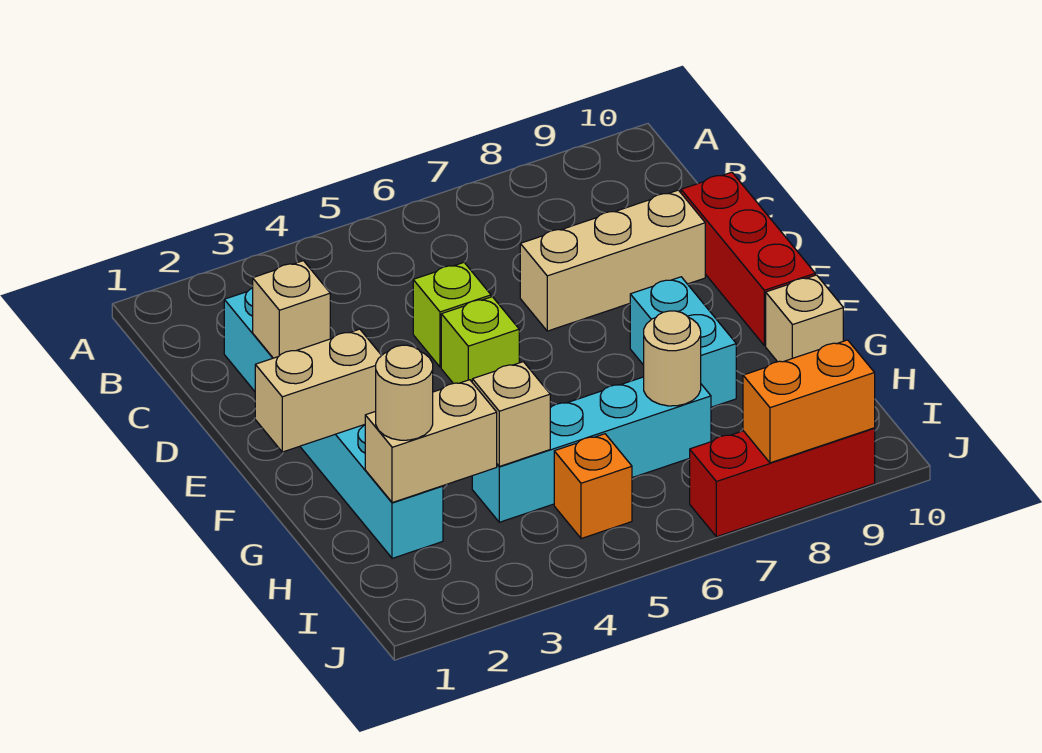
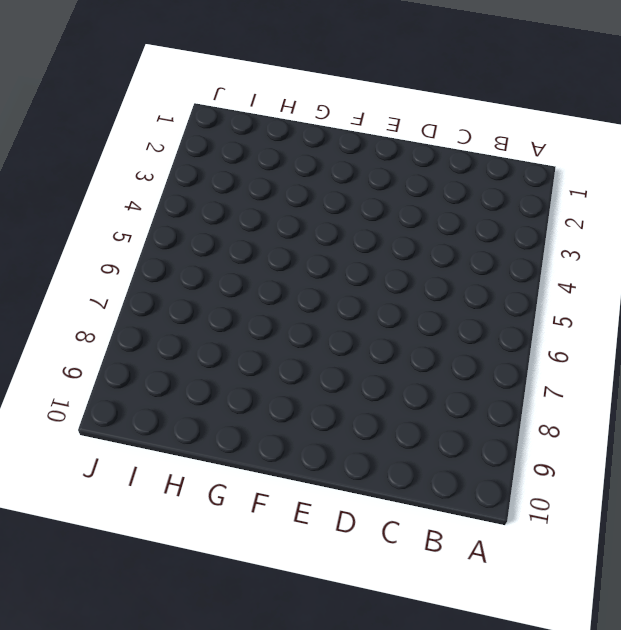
none -> cyan 1x6 brick [224,288,443,558]
none -> lime 1x1 brick [413,263,491,367]
none -> tan 1x3 brick [520,190,705,331]

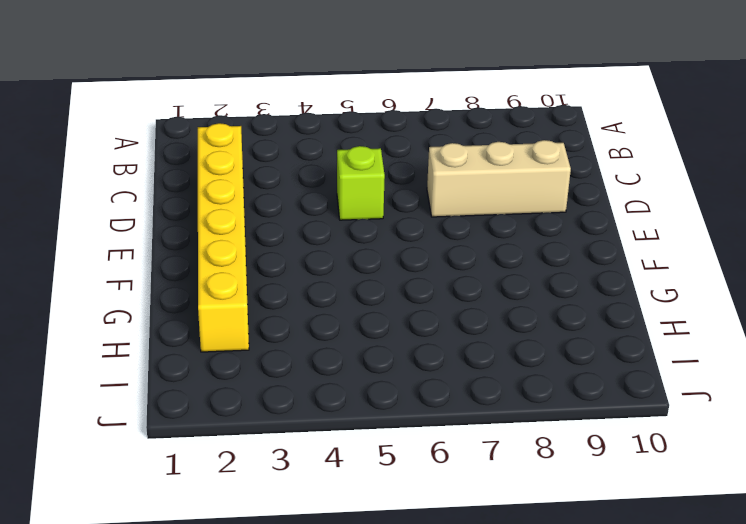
yellow 1x6 brick [198,123,249,352] -> cyan 1x6 brick [224,288,443,558]
none -> red 1x3 brick [681,172,815,346]
none -> lime 1x1 brick [441,297,519,384]
none -> cyan 1x2 brick [630,277,736,407]

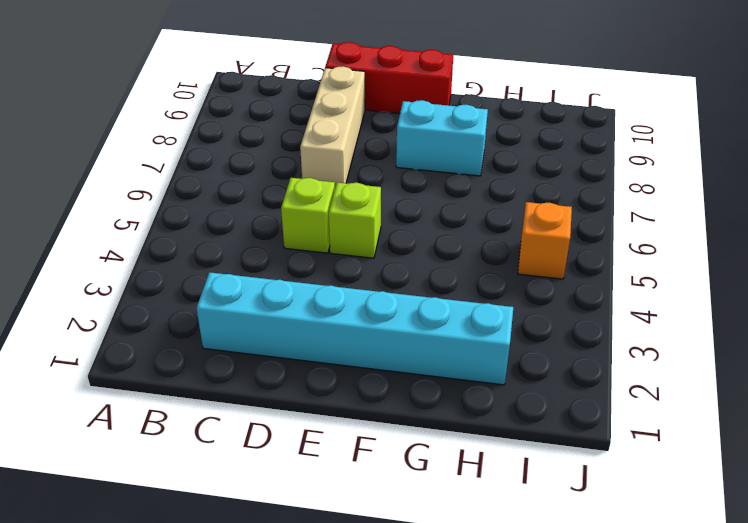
none -> tan 1x1 brick [766,275,843,362]
none -> cyan 1x4 brick [472,377,711,522]
none -> red 1x3 brick [690,428,875,537]

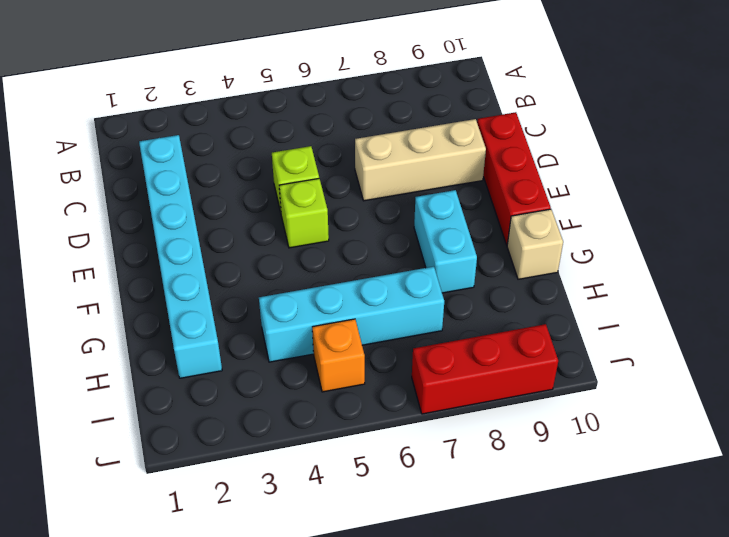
none -> tan 1x1 brick [253,261,330,358]
none -> tan 1x2 brick [255,329,382,452]
none -> tan 1x2 brick [365,380,497,503]

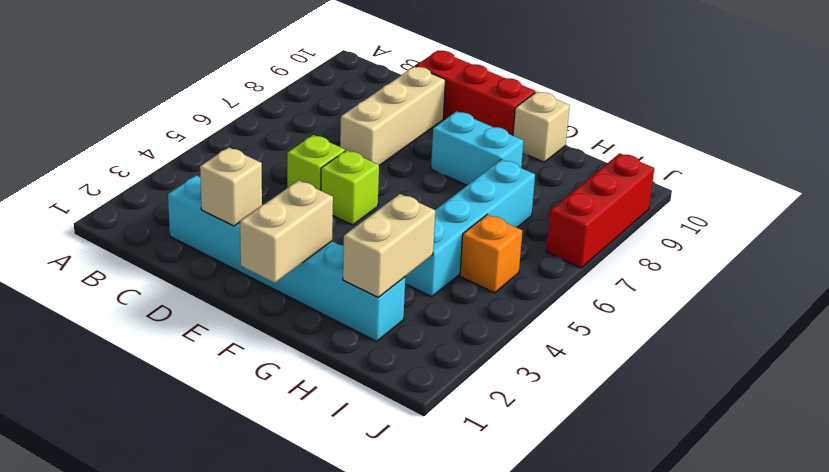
none -> tan 1x1 brick [472,362,550,466]
none -> tan 1x1 round brick [644,311,701,406]
none -> orange 1x2 brick [743,340,875,463]

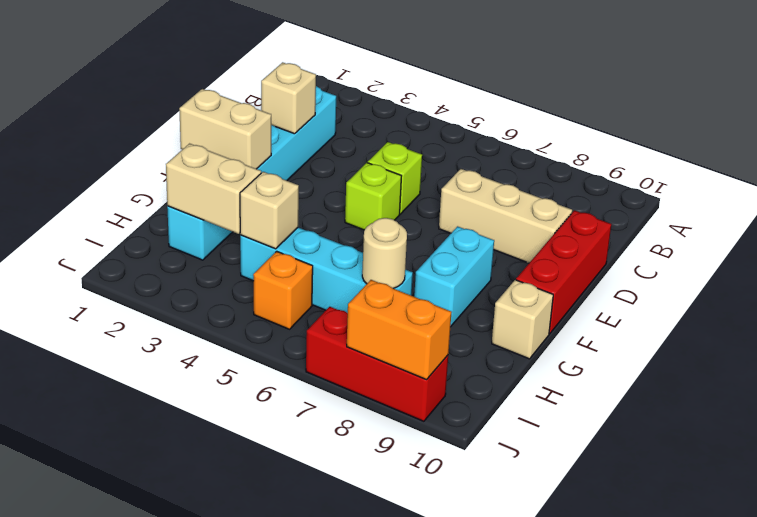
none -> tan 1x1 round brick [376,345,433,440]

